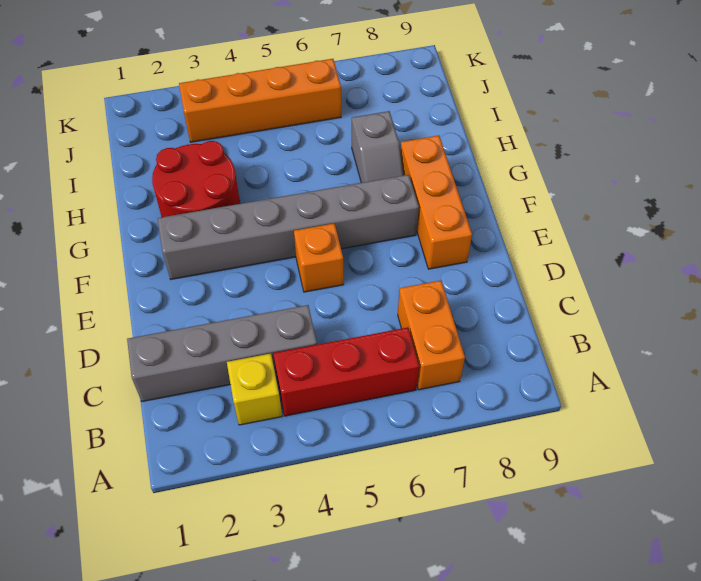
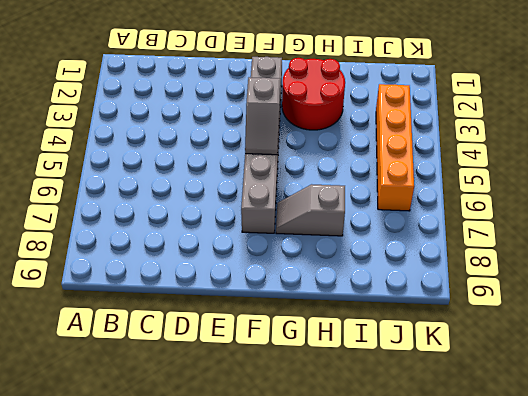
grey 1x2 slope [245,77,280,155] -> none
none -> yellow 1x1 brick [227,353,282,425]
none -> red 1x3 brick [273,327,419,416]

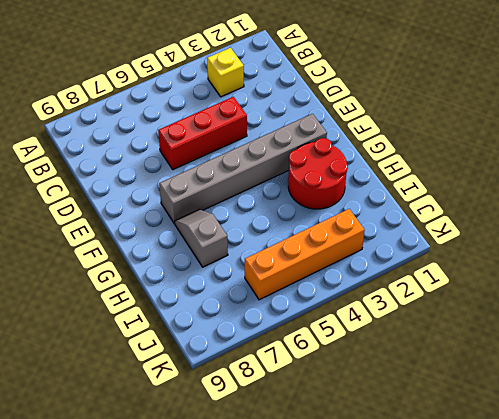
red 1x3 brick [158,97,247,170] -> red 1x3 brick moved to [273,327,419,416]
none -> orange 1x2 brick [398,280,465,390]
none -> grey 1x4 brick [127,305,317,402]

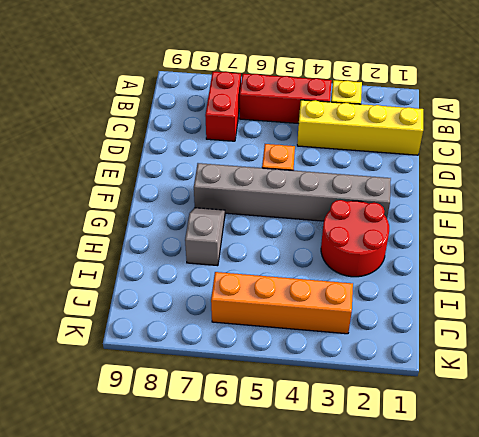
red 1x2 brick [205,72,241,141] -> orange 1x2 brick [398,280,465,390]
yellow 1x4 brick [297,100,423,155] -> grey 1x4 brick [127,305,317,402]
none -> orange 1x3 brick [400,135,472,269]

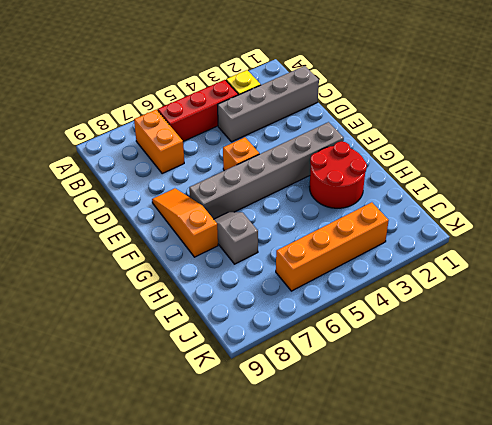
orange 1x3 slope [152,188,218,257] -> orange 1x3 brick [400,135,472,269]

